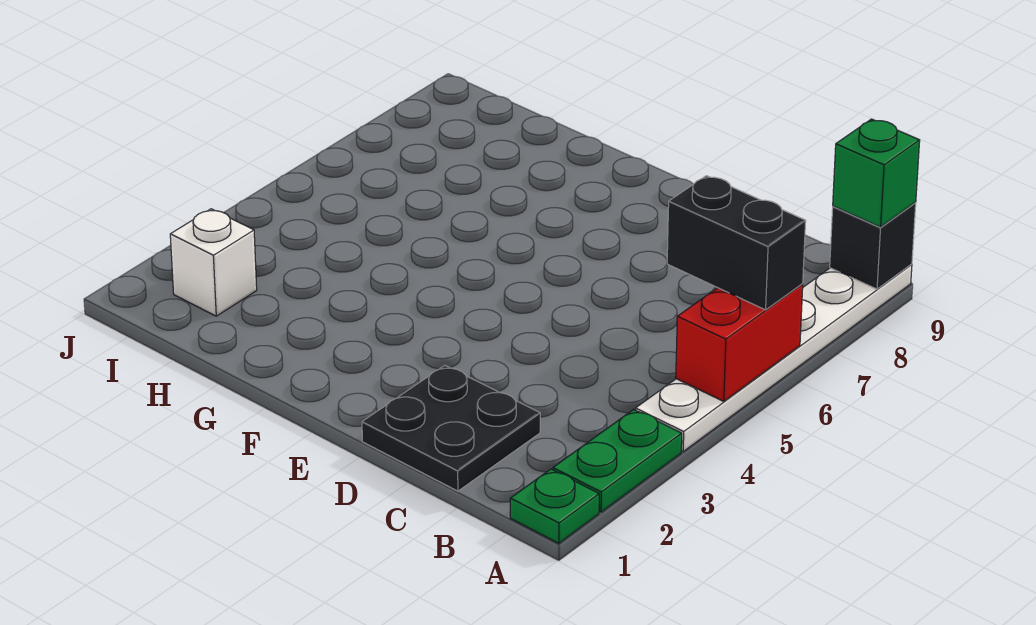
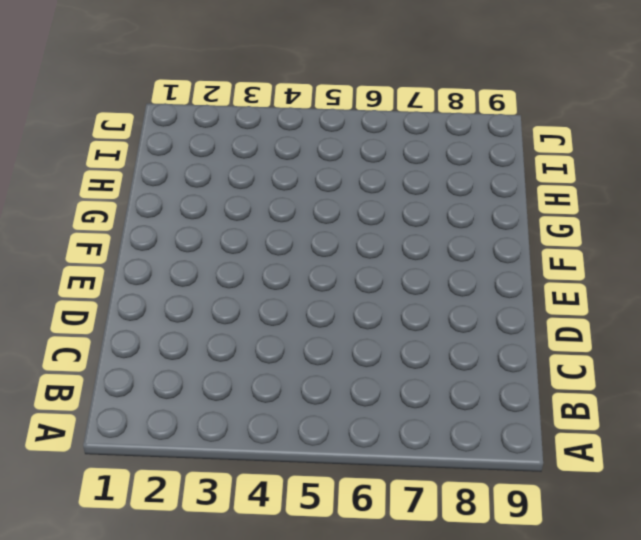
none -> green 1x1 plate [510,469,599,543]
none -> green 1x2 plate [553,410,682,512]

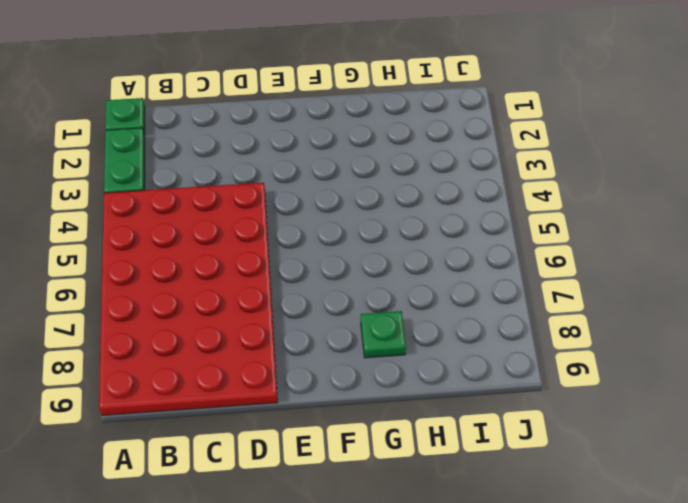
red 4x6 plate [99,183,278,415] -> white 1x6 plate [636,264,912,452]
green 1x1 plate [361,311,406,358] -> none
none -> black 2x2 plate [362,365,540,491]
none -> white 1x1 brick [170,209,257,316]

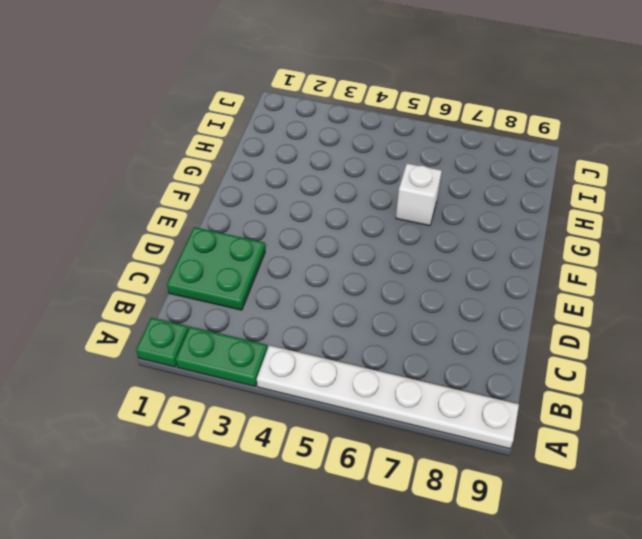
green 2x2 plate [167,227,265,310] -> black 2x2 plate [362,365,540,491]
white 1x1 brick [396,164,441,226] -> white 1x1 brick moved to [170,209,257,316]
none -> red 1x2 brick [676,284,803,401]
none -> black 1x1 brick [830,203,916,289]

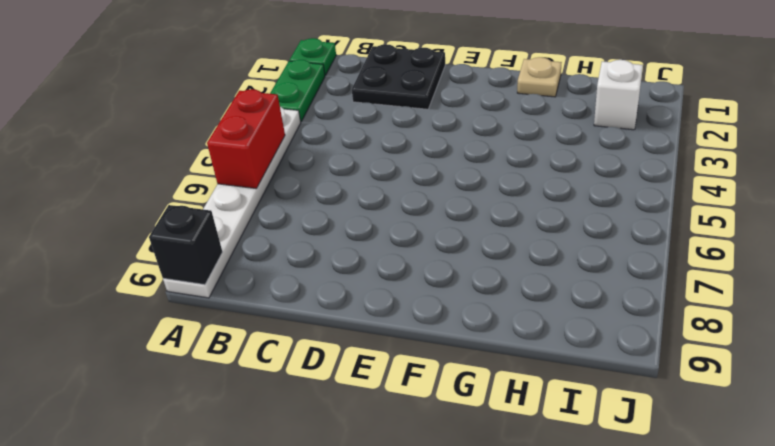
tan 1x1 plate [517,57,562,97] -> none
none -> black 1x2 brick [667,176,806,310]
none -> green 1x1 brick [833,119,920,227]

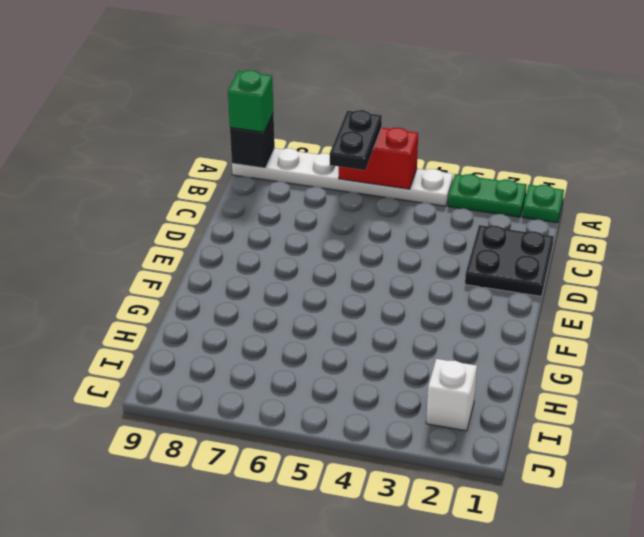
black 1x2 plate [330,110,382,170] -> black 1x2 brick [667,176,806,310]

